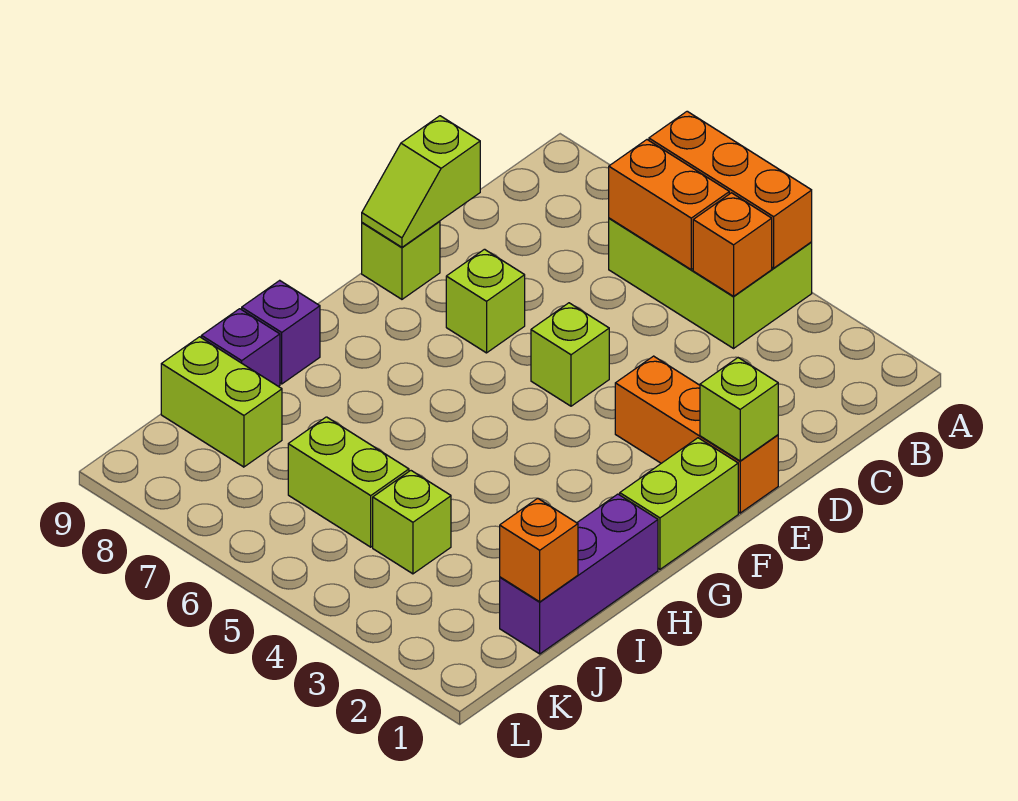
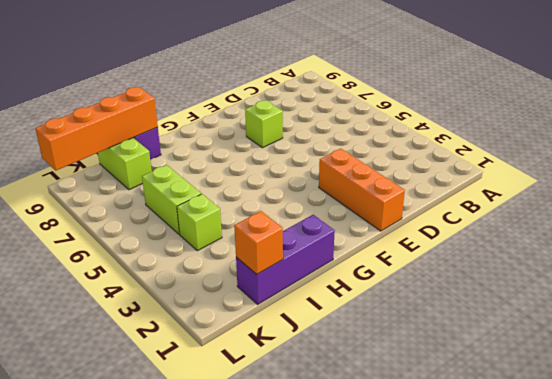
orange 1x4 brick [35,87,158,170] -> none
none -> lime 2x3 brick [609,218,812,348]
none -> lime 1x1 brick [531,303,609,406]
none -> lime 1x1 brick [362,221,440,299]

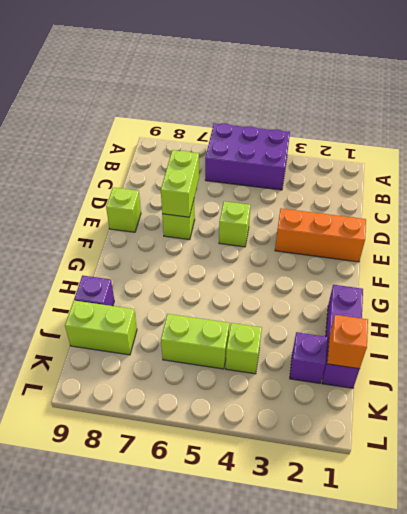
purple 2x3 brick [205,123,290,190] -> lime 2x3 brick [609,218,812,348]
lime 1x2 brick [161,150,199,217] -> lime 1x2 brick moved to [620,438,738,569]
purple 1x1 brick [290,332,328,383] -> purple 1x1 brick moved to [242,280,320,384]
none -> orange 1x3 brick [649,111,812,268]
none -> orange 1x1 brick [693,193,772,296]
none -> orange 1x2 brick [609,140,729,269]

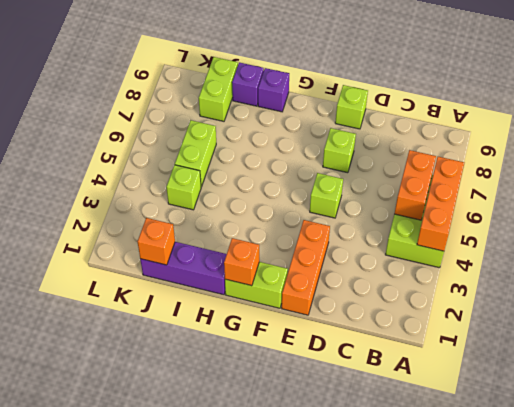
orange 1x1 brick [224,238,259,286] -> orange 1x1 brick moved to [693,193,772,296]
none -> lime 1x2 slope [362,116,480,247]
none -> lime 1x1 brick [700,358,778,461]

